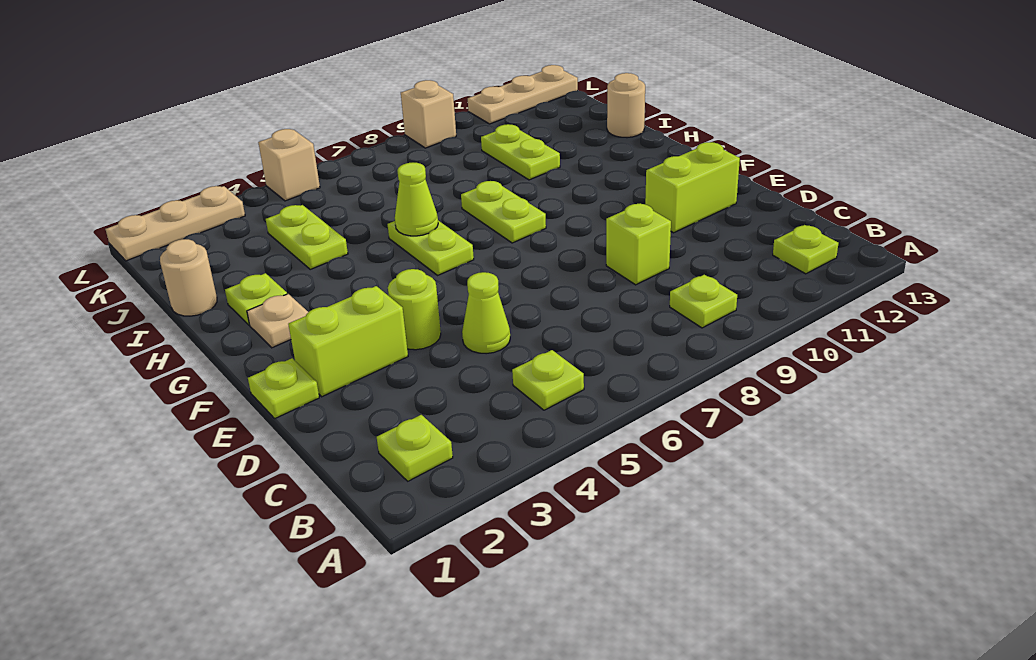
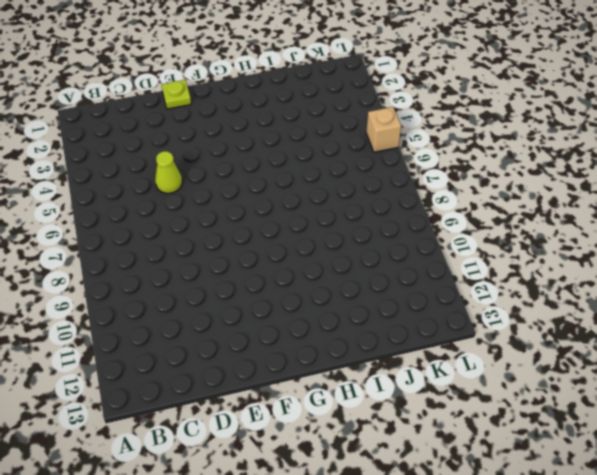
none -> lime 1x1 plate [377,415,453,481]
none -> lime 1x1 plate [512,350,584,410]
none -> lime 1x1 plate [670,275,737,328]

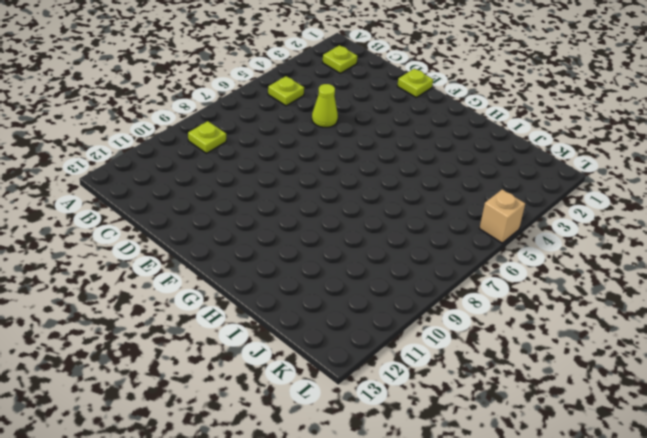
none -> lime 1x1 plate [773,225,838,274]
none -> lime 1x1 brick [606,203,671,285]
none -> lime 1x2 brick [288,286,408,397]

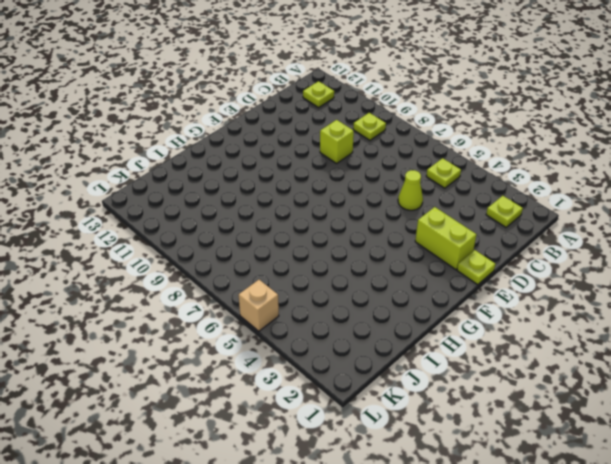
none -> lime 1x1 round brick [388,269,441,350]
none -> lime 1x2 brick [645,142,740,233]
none -> tan 1x1 plate [247,294,308,348]

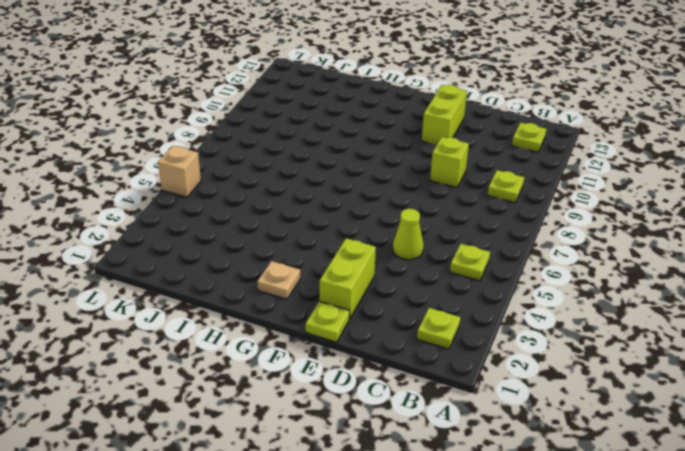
none -> lime 1x1 round brick [388,269,441,350]
none -> lime 1x2 plate [388,221,474,275]
none -> lime 1x2 plate [461,181,546,243]

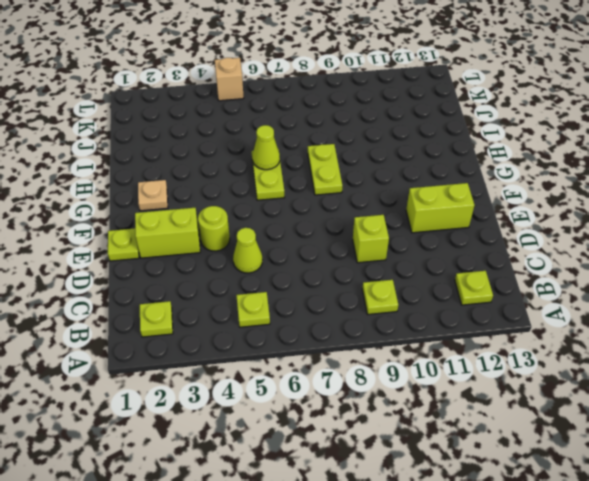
none -> lime 1x1 plate [225,273,287,325]
none -> tan 1x1 round brick [160,239,217,316]
none -> lime 1x2 plate [266,205,348,269]

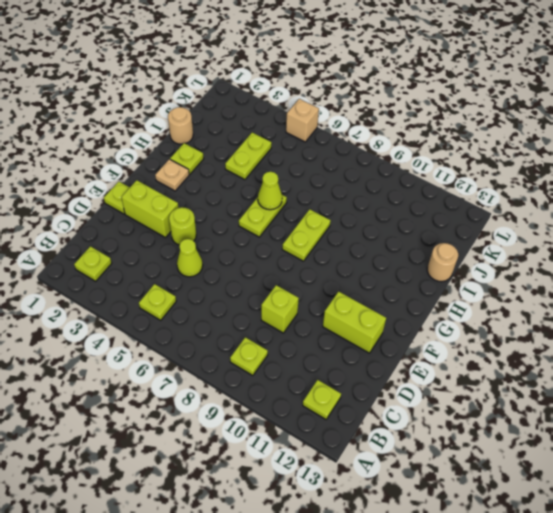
none -> lime 1x2 plate [481,124,560,180]
none -> tan 1x3 plate [105,186,245,261]
none -> tan 1x1 brick [401,80,456,148]

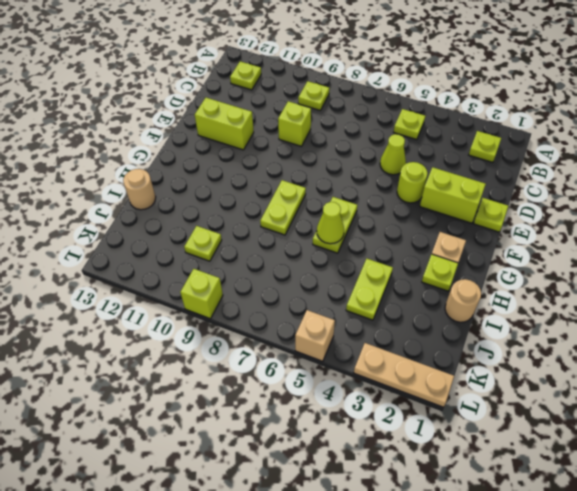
lime 1x1 plate [184,226,222,261] -> lime 1x2 plate [481,124,560,180]
lime 1x1 brick [180,269,223,319] -> tan 1x1 brick [401,80,456,148]
none -> tan 1x3 plate [468,65,578,124]

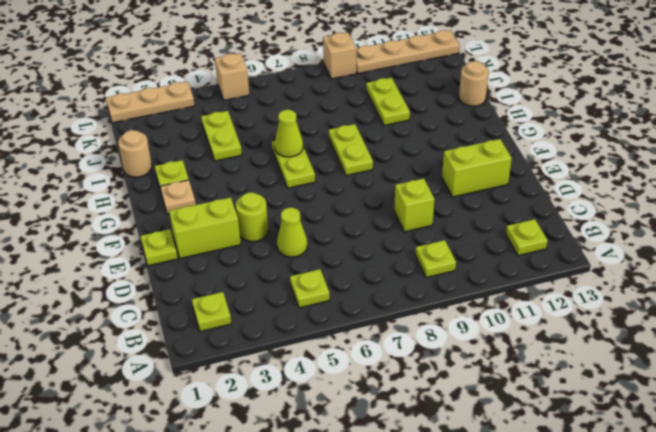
tan 1x4 plate [356,30,460,73] -> tan 1x3 plate [468,65,578,124]

